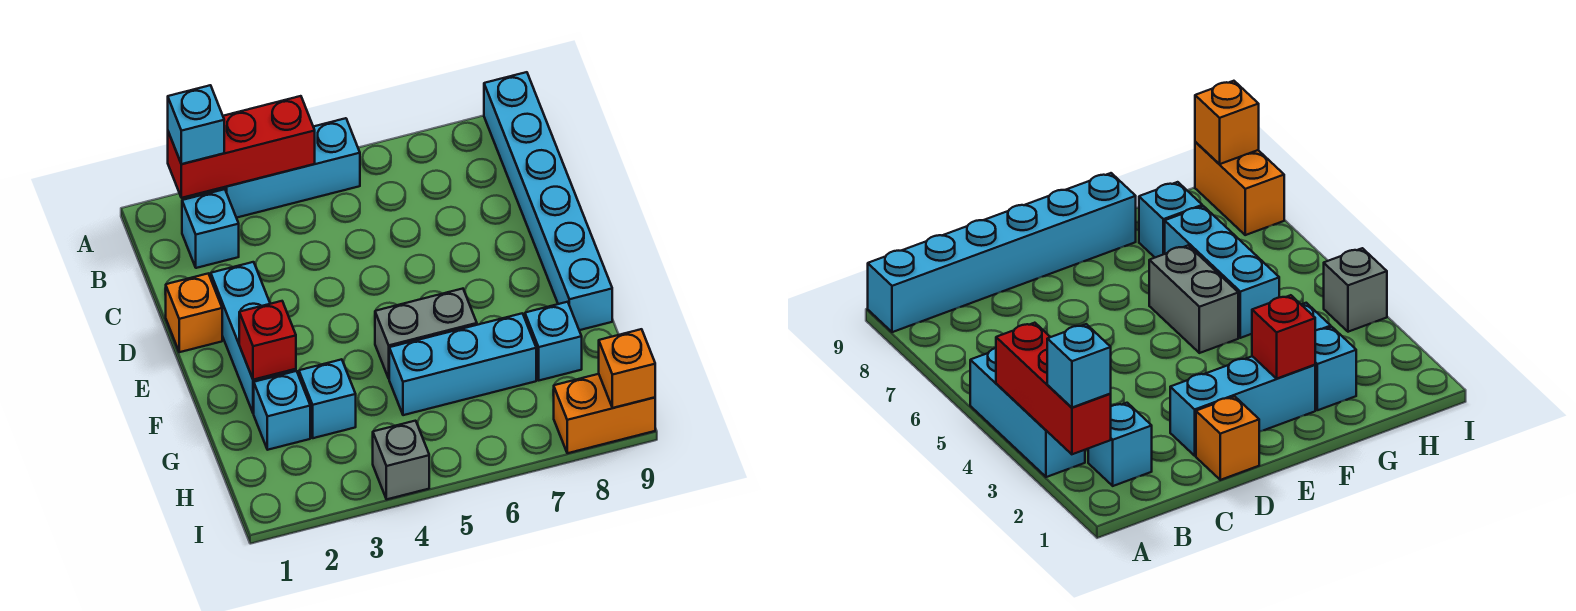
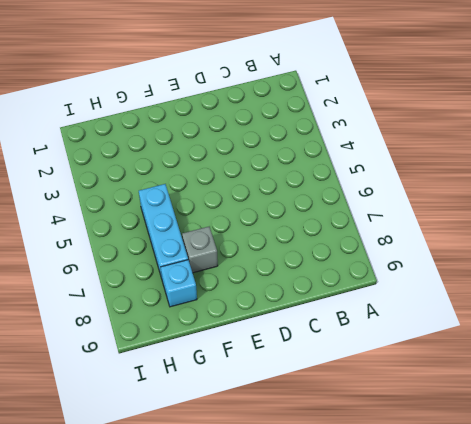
grey 1x1 brick [182,227,218,273] -> grey 1x1 brick moved to [373,421,429,499]
none -> cyan 1x3 brick [215,118,360,218]
none -> cyan 1x6 brick [484,72,612,330]
none -> cyan 1x1 brick [182,189,239,268]

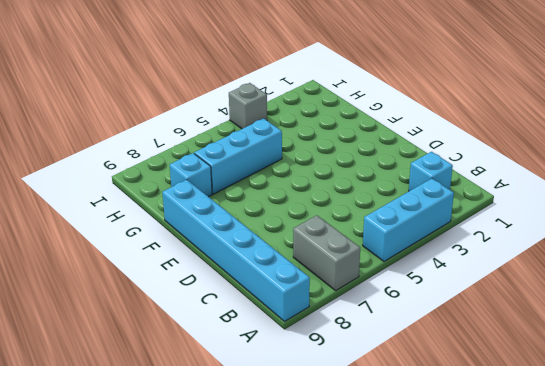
grey 1x2 brick [293,215,360,291] -> grey 1x2 brick turned to [375,289,477,378]
none -> orange 1x1 brick [165,274,222,352]
none -> cyan 1x3 brick [211,262,296,413]
none -> cyan 1x1 brick [254,371,310,450]

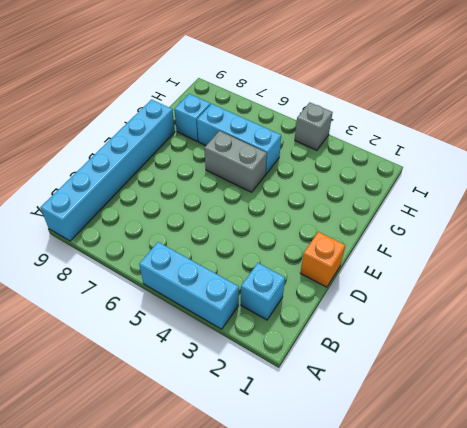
none -> cyan 1x3 brick [211,262,296,413]
none -> cyan 1x1 brick [254,371,310,450]
none -> cyan 1x1 brick [299,359,356,438]

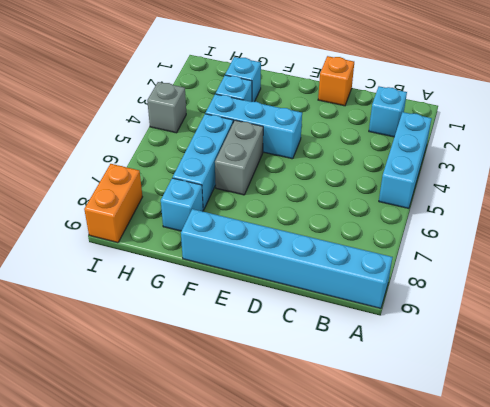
cyan 1x3 brick [205,94,302,159] -> cyan 1x3 brick moved to [211,262,296,413]
none -> red 1x3 brick [168,96,315,198]
none -> red 1x1 brick [239,301,296,380]
none -> orange 1x1 brick [599,329,655,408]

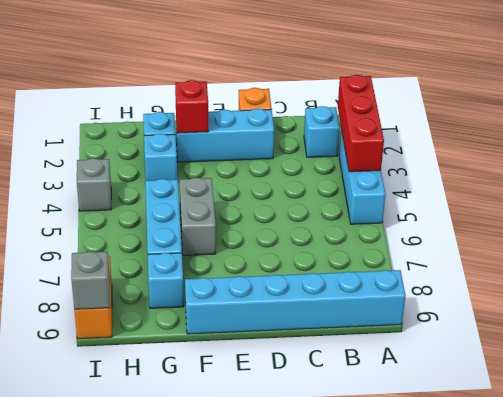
grey 1x1 brick [71,251,110,309] -> orange 1x1 brick [599,329,655,408]
none -> cyan 1x1 brick [168,85,224,164]

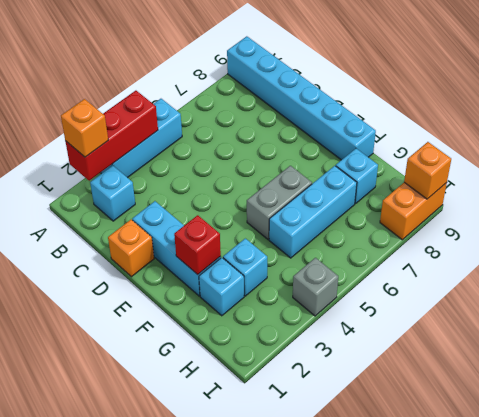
orange 1x1 brick [61,99,108,157] -> cyan 1x1 brick [168,85,224,164]

